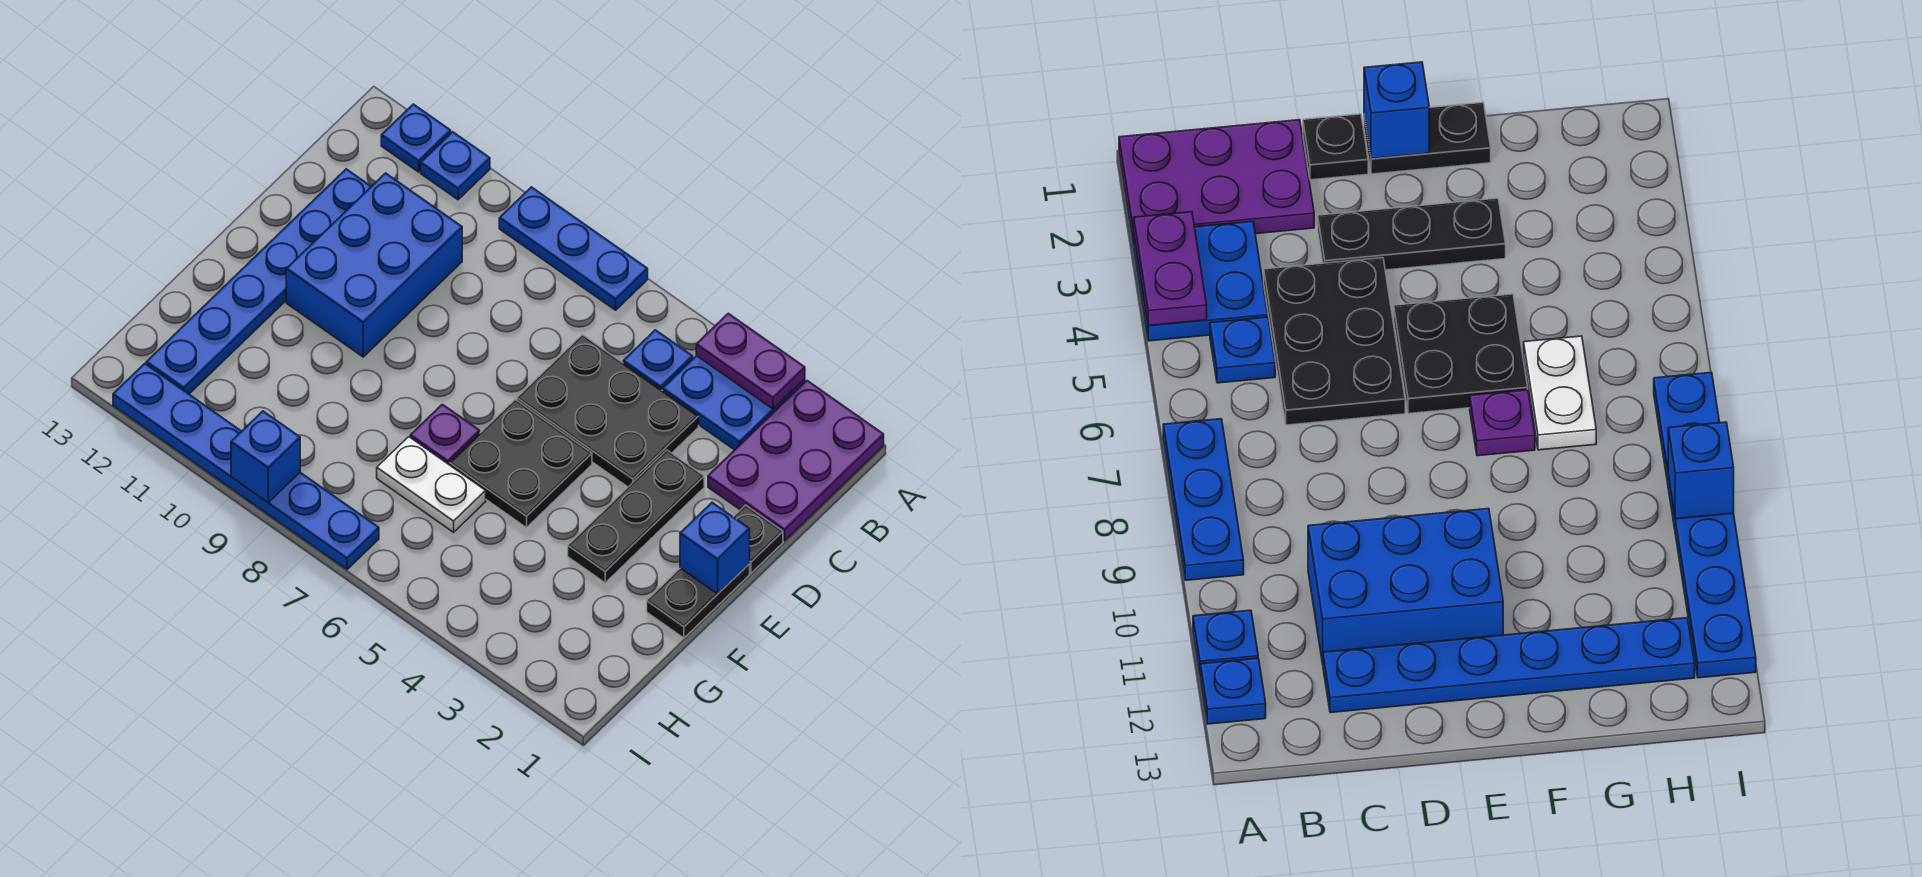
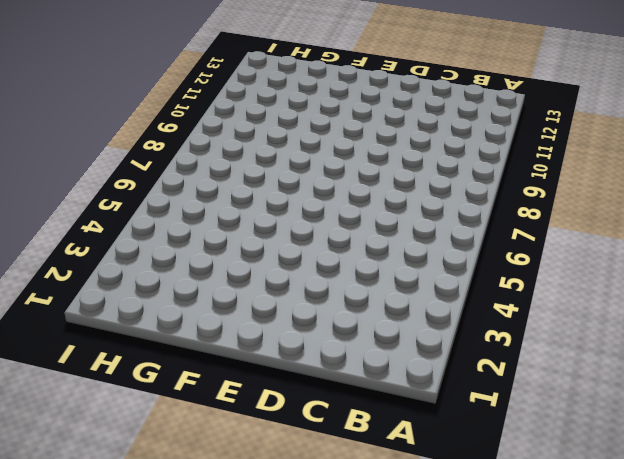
none -> purple 2x3 plate [708,381,884,541]
none -> blue 2x2 plate [663,356,805,450]
none -> blue 1x3 plate [499,187,648,310]

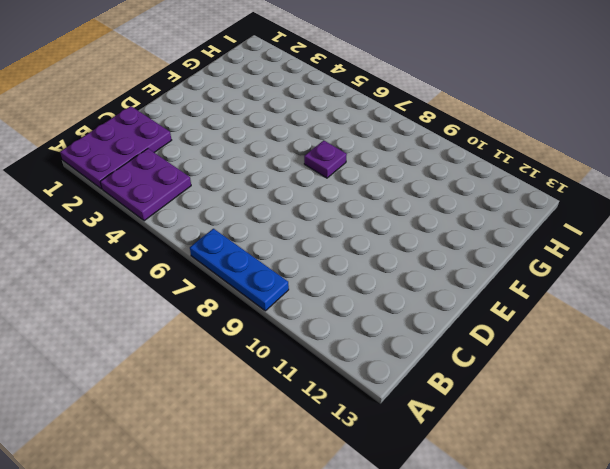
purple 2x2 plate [100,149,191,221] -> blue 2x2 plate [663,356,805,450]
none -> blue 1x1 plate [421,132,490,200]
none -> blue 1x1 plate [381,104,451,172]
none -> blue 1x1 plate [623,330,693,391]

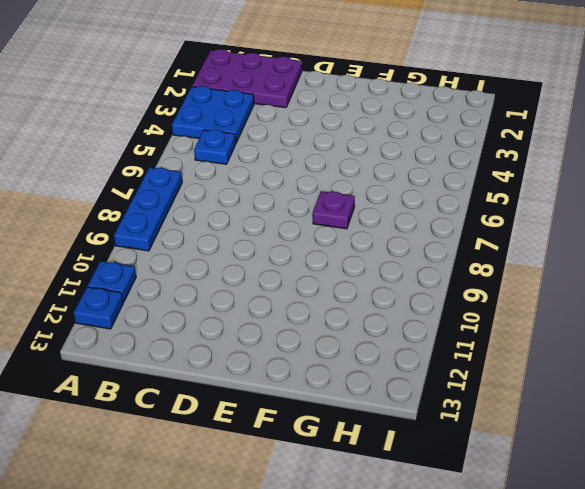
none -> black 2x3 plate [517,335,699,487]
none -> blue 2x3 brick [286,173,462,357]
none -> blue 1x6 plate [146,169,371,394]

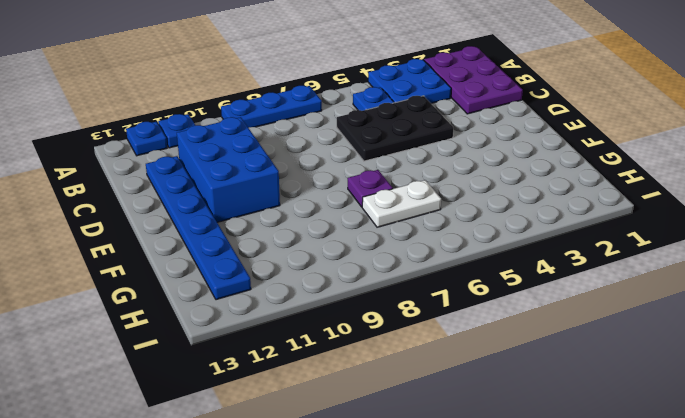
none -> black 1x1 plate [734,505,783,573]
none -> black 1x3 plate [568,450,704,583]
none -> black 1x2 plate [647,564,750,638]

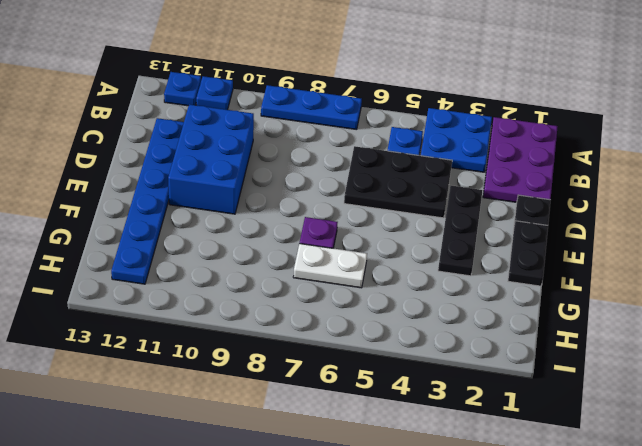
none -> black 2x2 plate [450,399,592,528]
none -> blue 1x6 plate [113,363,379,569]
none -> purple 1x2 plate [696,313,805,409]

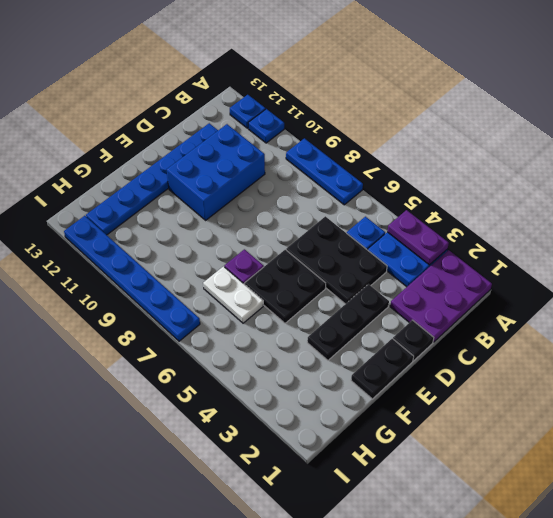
none -> blue 1x1 brick [680,502,750,594]
none -> blue 1x1 brick [231,411,300,502]

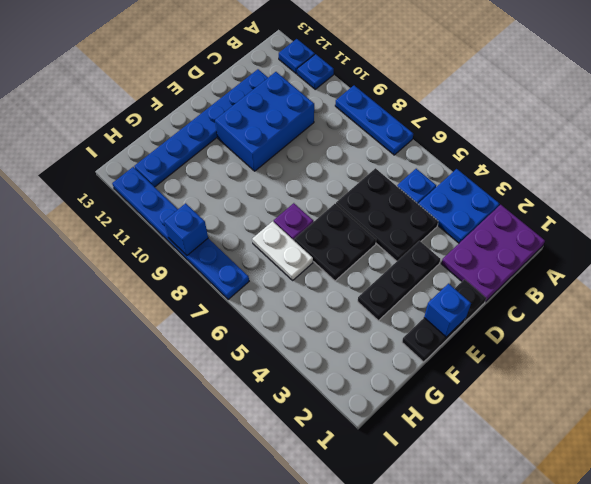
none -> purple 1x2 plate [696,313,805,409]

